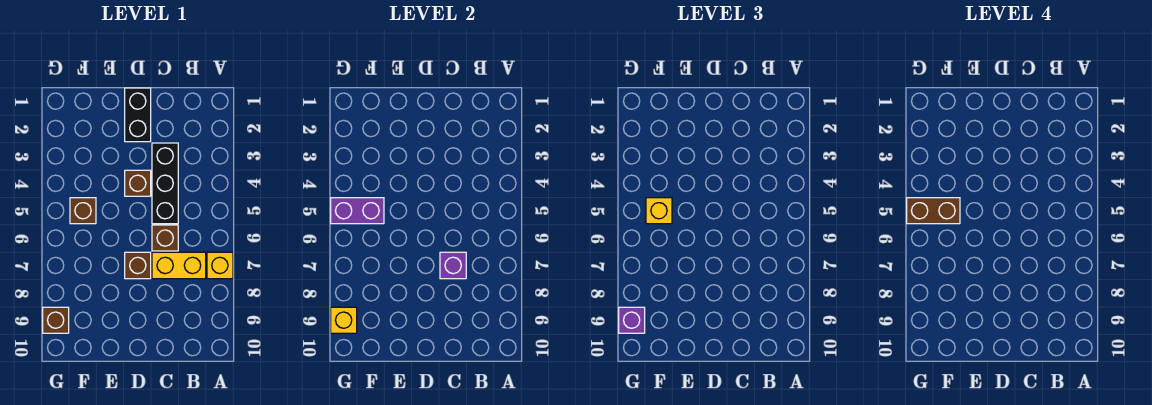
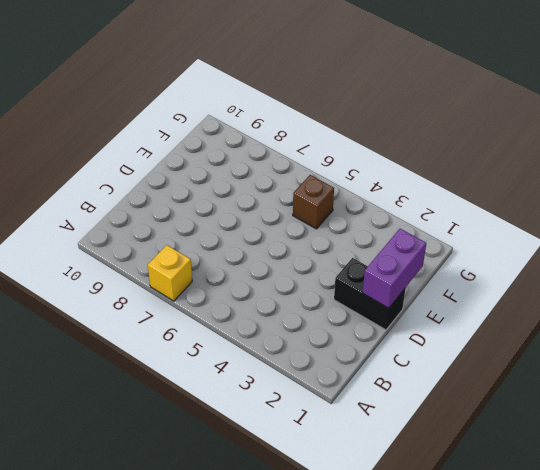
purple 1x2 brick [363,229,426,308] -> purple 1x2 brick moved to [331,198,384,224]
none -> yellow 1x2 brick [152,252,206,279]
none -> black 1x3 brick [152,143,178,224]
none -> brown 1x1 brick [152,225,178,251]

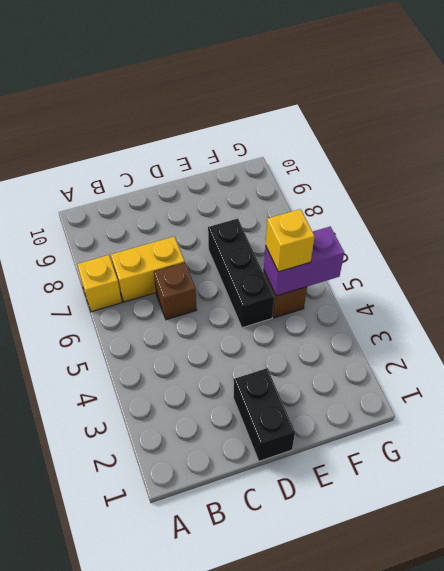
black 1x3 brick [208,219,274,328] -> black 1x3 brick moved to [152,143,178,224]
none -> brown 1x1 brick [125,170,151,196]
none -> brown 1x1 brick [125,252,151,279]
none -> brown 1x1 brick [43,307,69,333]

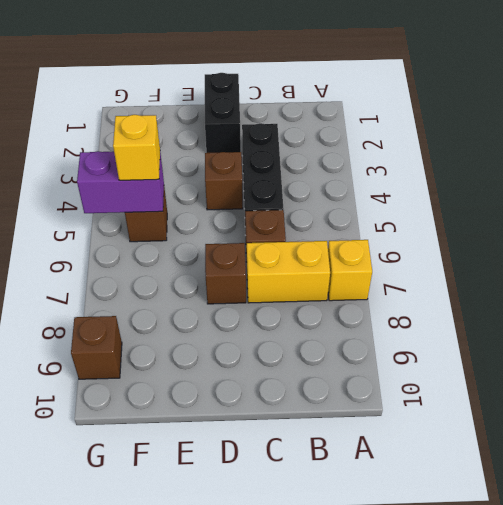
none -> purple 1x1 brick [440,252,466,279]
none -> yellow 1x1 brick [331,307,357,333]
none -> purple 1x1 brick [619,307,645,333]

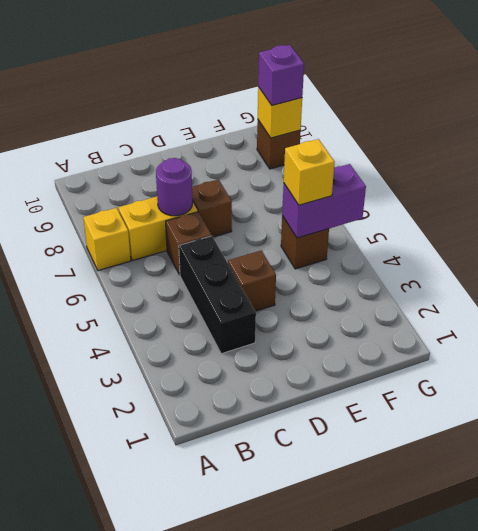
purple 1x1 round brick [156,158,193,216] -> purple 1x1 brick [440,252,466,279]
none -> black 1x2 brick [125,88,151,142]
none -> brown 1x2 brick [907,198,960,224]

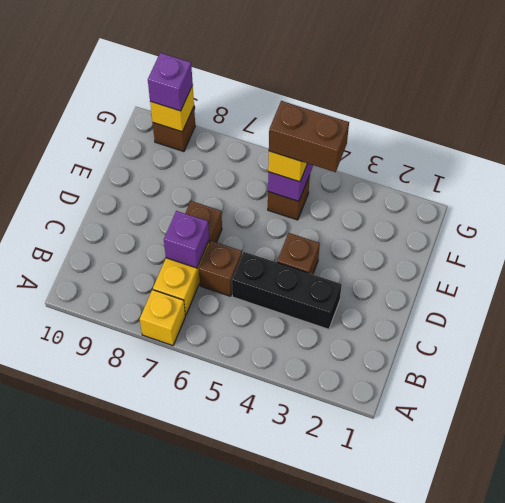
brown 1x2 brick [269,101,349,172] -> brown 1x2 brick turned to [907,198,960,224]
none -> black 1x2 brick [125,88,151,142]

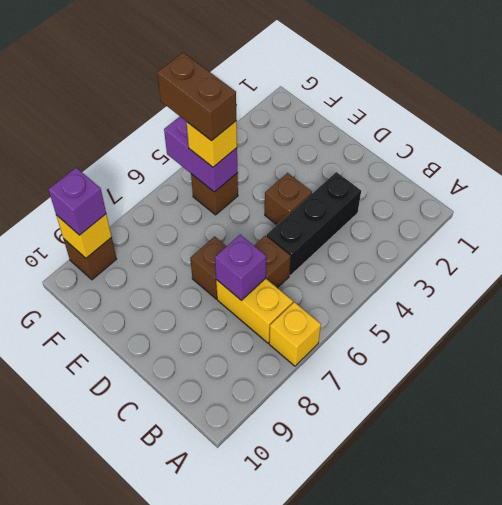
none -> black 1x2 brick [125,88,151,142]

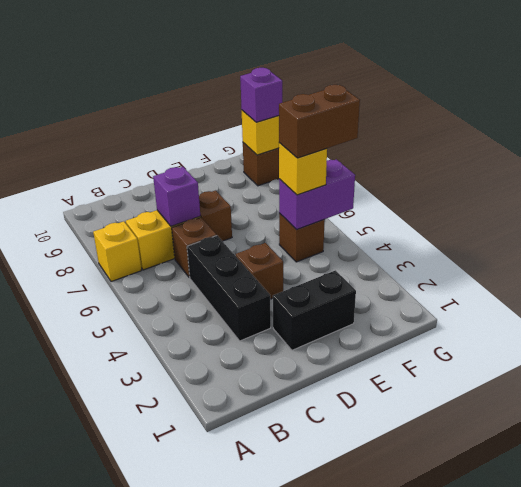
black 1x2 brick [273,270,356,350] -> black 1x2 brick turned to [125,88,151,142]

